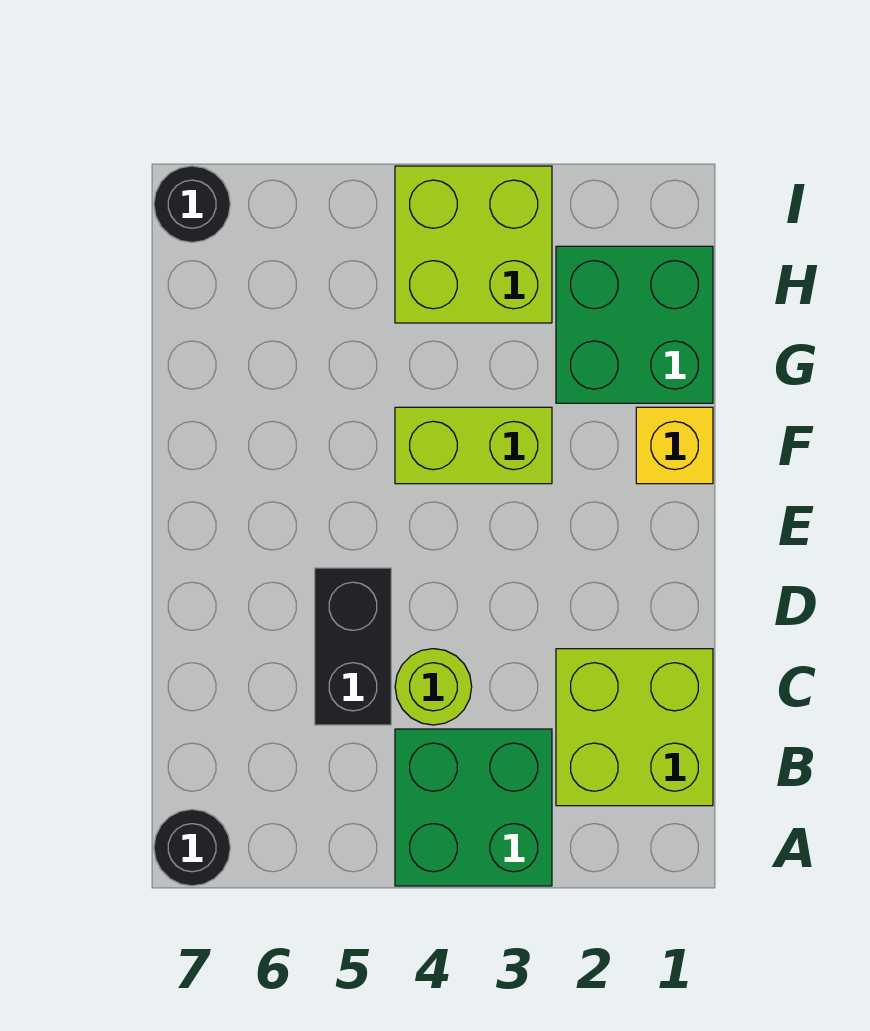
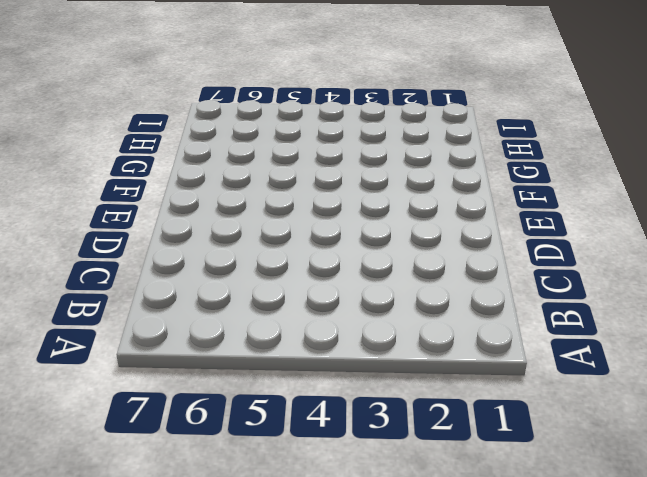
none -> green 2x2 brick [395,729,552,886]
none -> black 1x1 round brick [154,809,230,886]

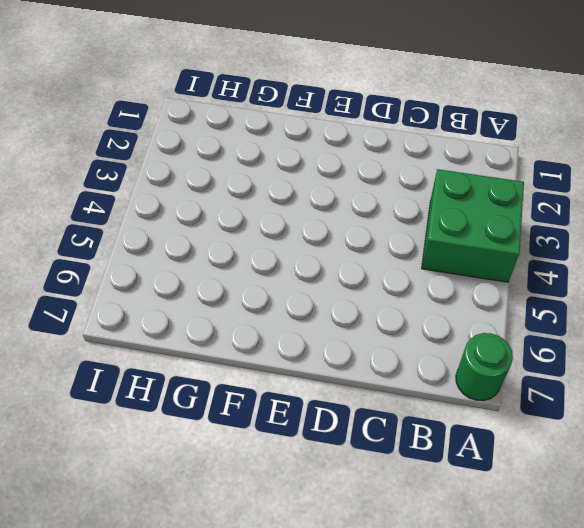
green 1x1 round brick [456,333,513,401] -> black 1x1 round brick [154,809,230,886]
none -> lime 2x2 brick [556,649,713,806]
none -> lime 1x1 round brick [395,649,472,725]

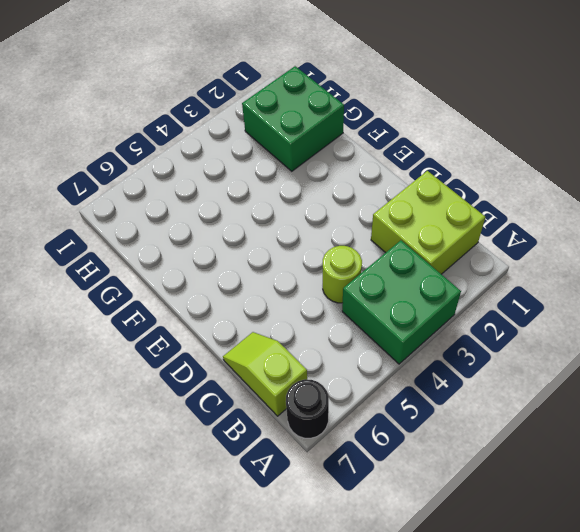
lime 1x2 slope [223,332,307,416] -> none
none -> black 1x2 brick [315,568,391,725]
none -> yellow 1x1 brick [636,407,713,484]

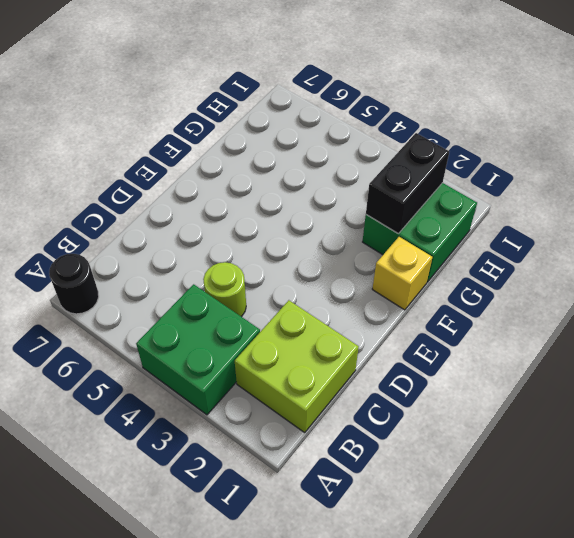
black 1x2 brick [366,133,449,234] -> black 1x2 brick moved to [315,568,391,725]
none -> lime 1x2 brick [395,407,552,484]
none -> lime 2x2 brick [395,166,552,323]

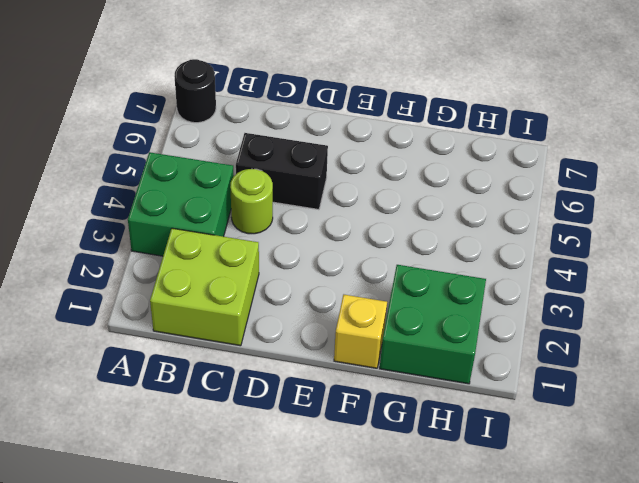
none -> lime 1x2 brick [395,407,552,484]
none -> lime 2x2 brick [395,166,552,323]

